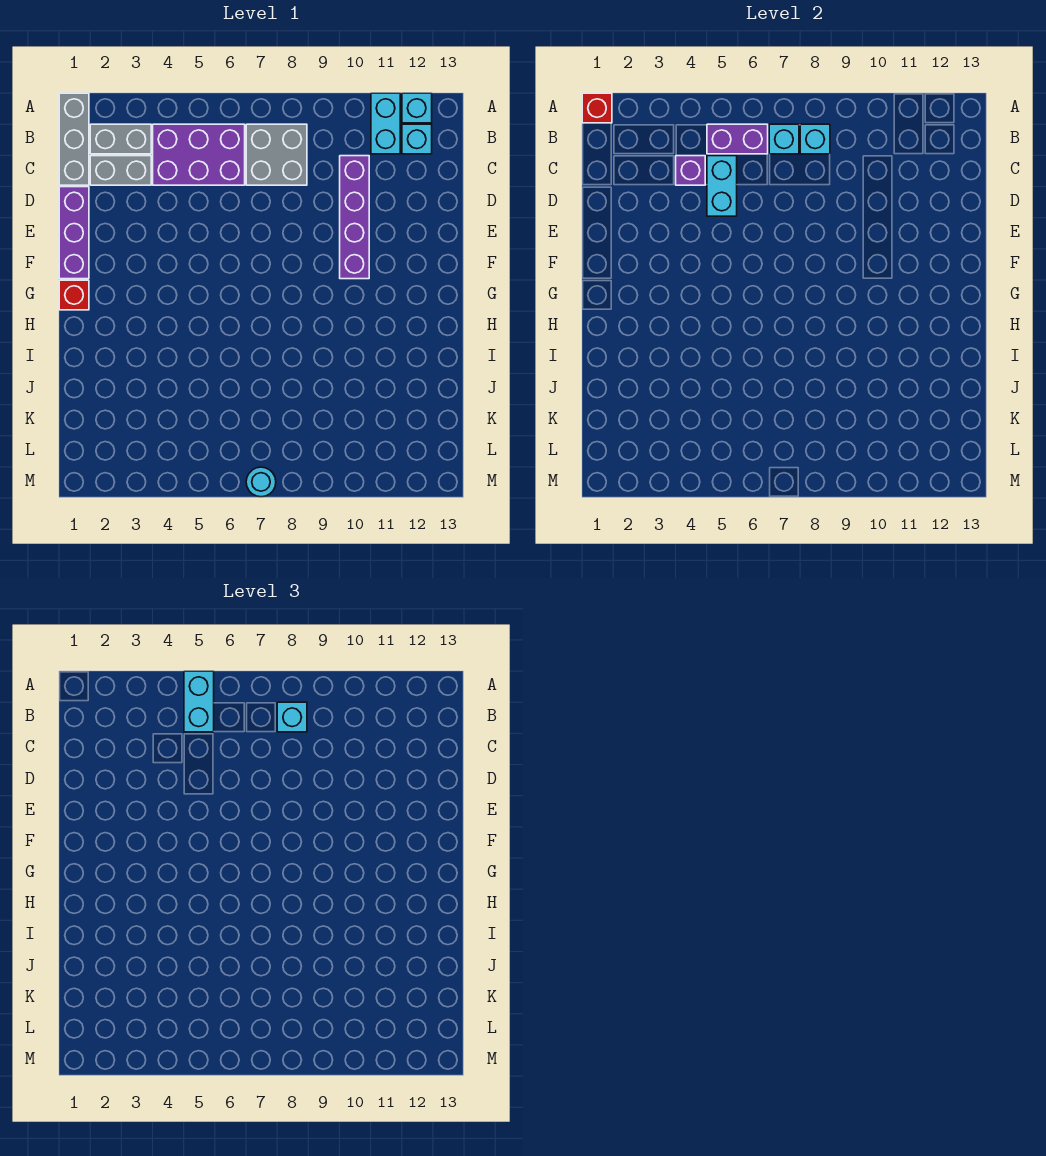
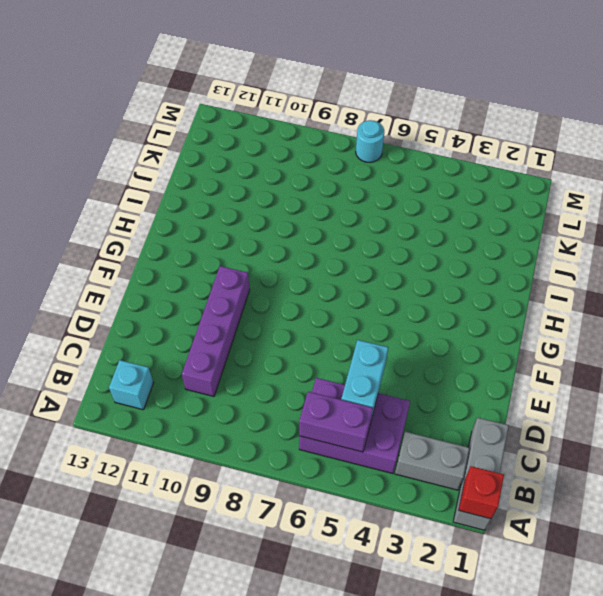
none -> cyan 1x2 brick [371,93,400,154]
none -> cyan 1x1 brick [402,93,432,123]
none -> grey 2x2 brick [246,124,307,185]

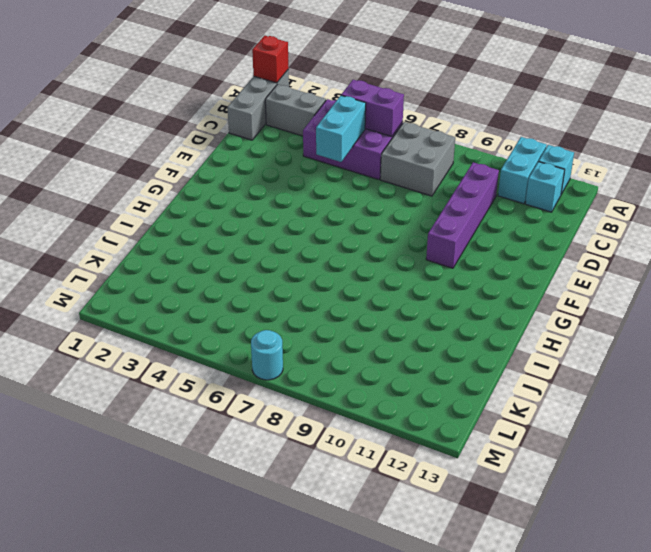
none -> grey 1x2 brick [90,156,151,185]
none -> purple 1x3 brick [59,187,89,279]
none -> red 1x1 brick [59,280,89,310]

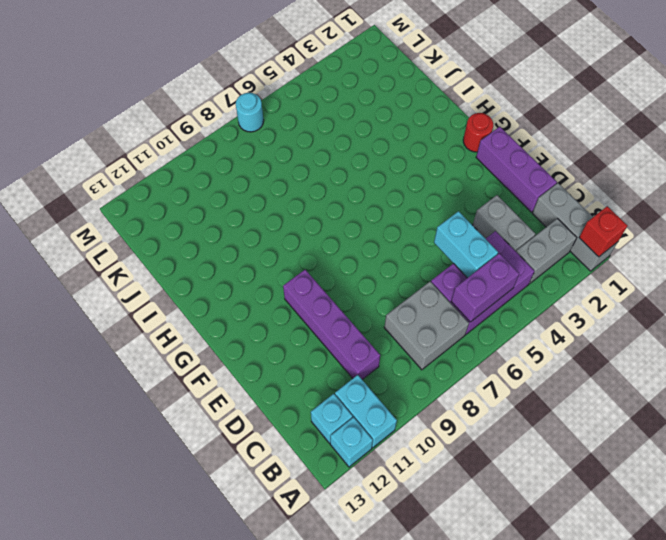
grey 1x2 brick [473,195,535,251] -> grey 1x2 brick turned to [90,156,151,185]
red 1x1 round brick [463,113,493,152] -> red 1x1 brick [59,280,89,310]
none -> cyan 1x1 brick [769,124,799,154]
none -> cyan 1x1 brick [800,124,830,154]
none -> purple 1x1 brick [676,156,705,185]

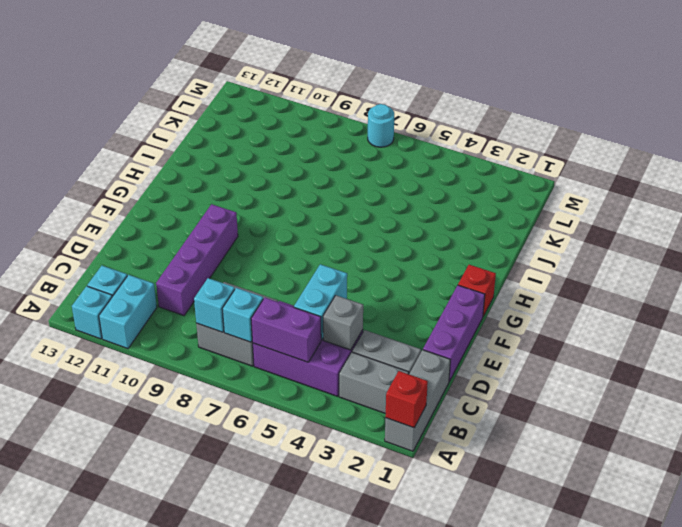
grey 1x1 brick [323,295,363,350] -> purple 1x1 brick [676,156,705,185]
none -> cyan 1x2 brick [184,671,214,732]
none -> cyan 1x1 brick [277,702,307,732]

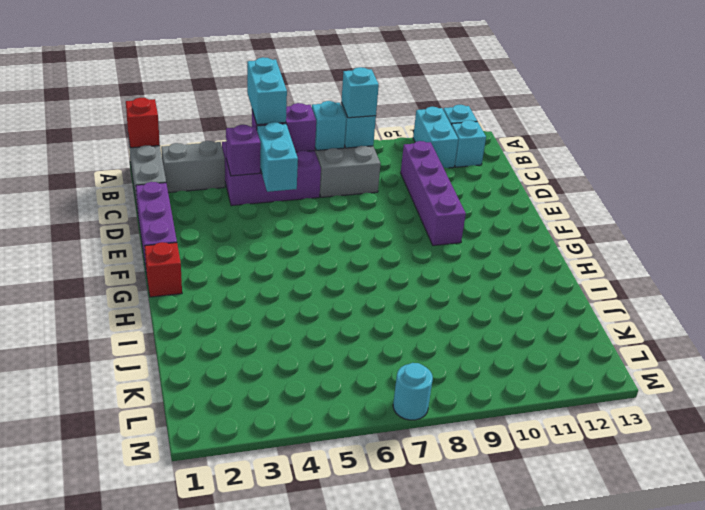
none -> grey 1x2 brick [90,156,151,185]

